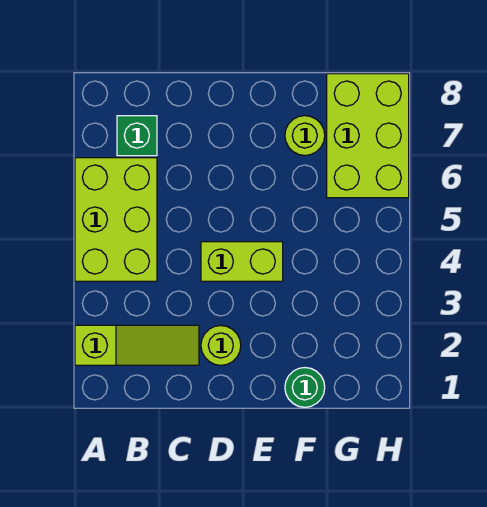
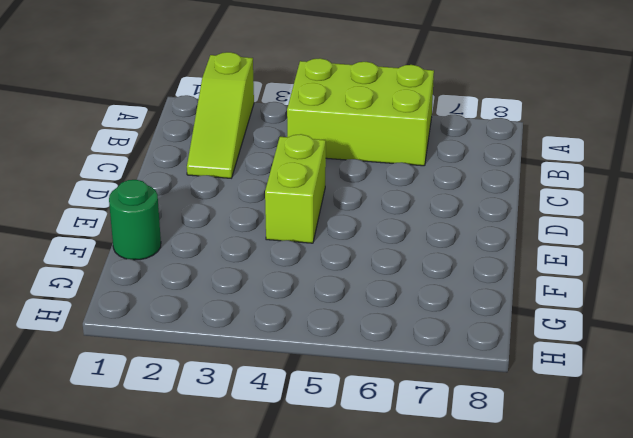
none -> green 1x1 brick [117,116,157,156]
none -> lime 1x1 round brick [201,326,241,365]

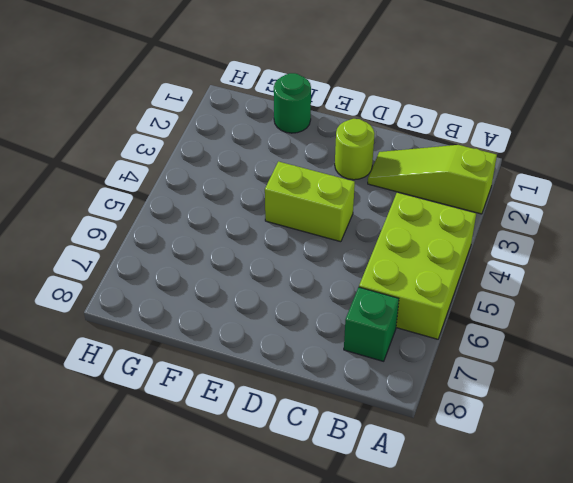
none -> lime 1x1 round brick [285,116,325,156]
none -> lime 2x3 brick [327,74,409,198]

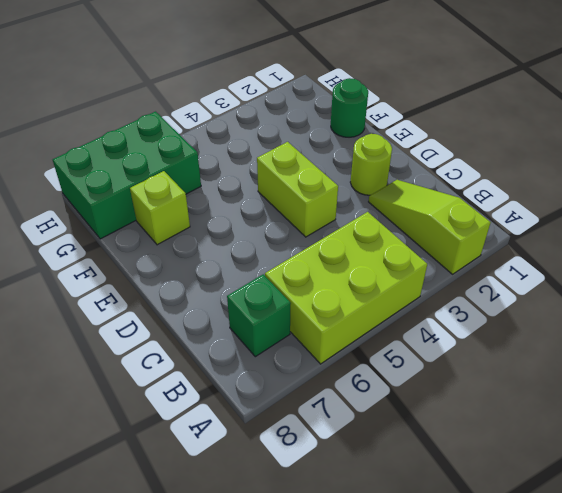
lime 1x1 brick [130,171,190,245] -> lime 1x1 round brick [285,116,325,156]
green 2x3 brick [53,112,201,239] -> lime 2x3 brick [327,74,409,198]

